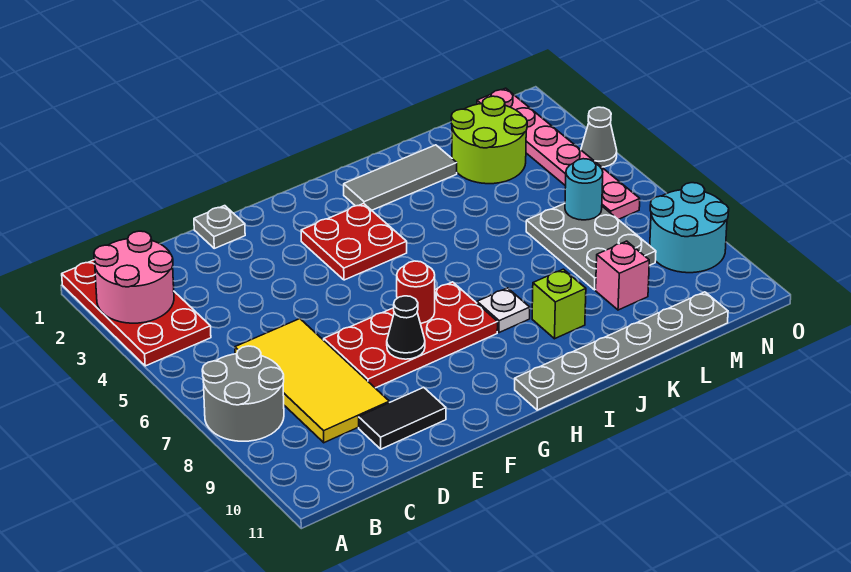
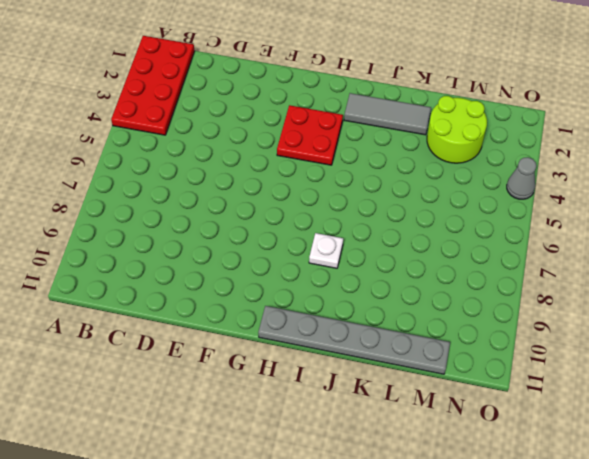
none -> grey 2x2 round brick [202,346,284,441]
none -> yellow 2x4 tile [235,319,389,443]
none -> black 1x2 tile [359,387,446,449]

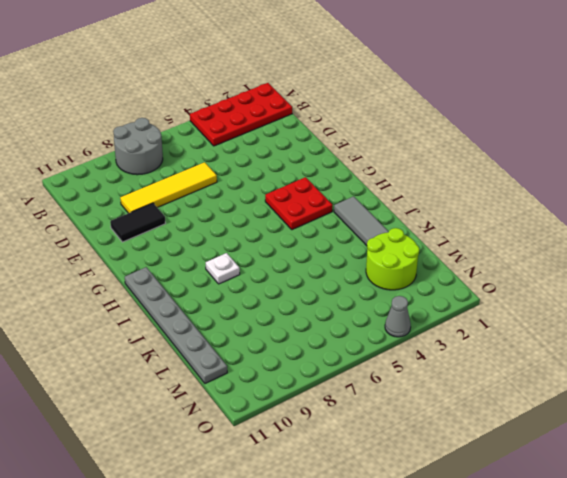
yellow 1x4 tile [120,162,217,213] -> yellow 2x4 tile [235,319,389,443]
black 1x2 tile [110,203,165,242] -> black 1x2 tile turned to [359,387,446,449]
none -> grey 1x1 plate [194,206,245,248]
none -> red 2x4 plate [324,282,498,388]
none -> lime 1x1 brick [532,269,586,339]

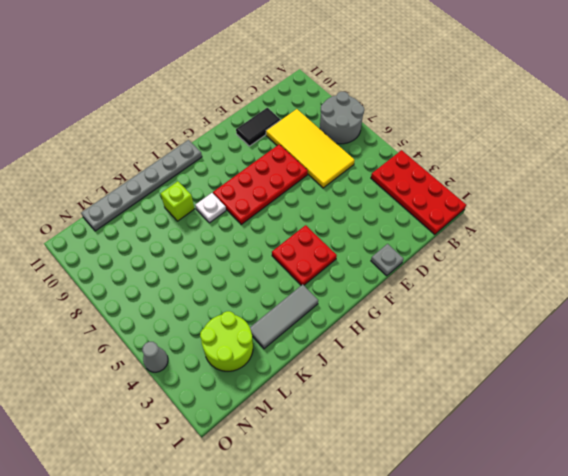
none -> grey 2x3 plate [526,204,656,290]
none -> pink 1x1 brick [596,241,649,310]
none -> pink 1x6 plate [477,88,640,220]

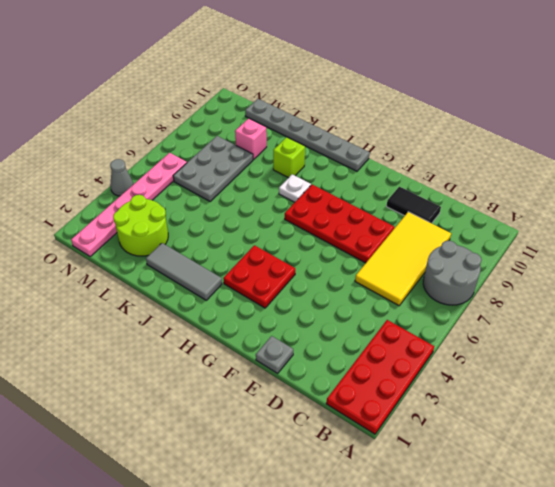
none -> cyan 2x2 round brick [650,183,729,273]
none -> pink 2x2 round brick [94,231,174,323]
none -> black 1x1 cone [387,296,425,359]

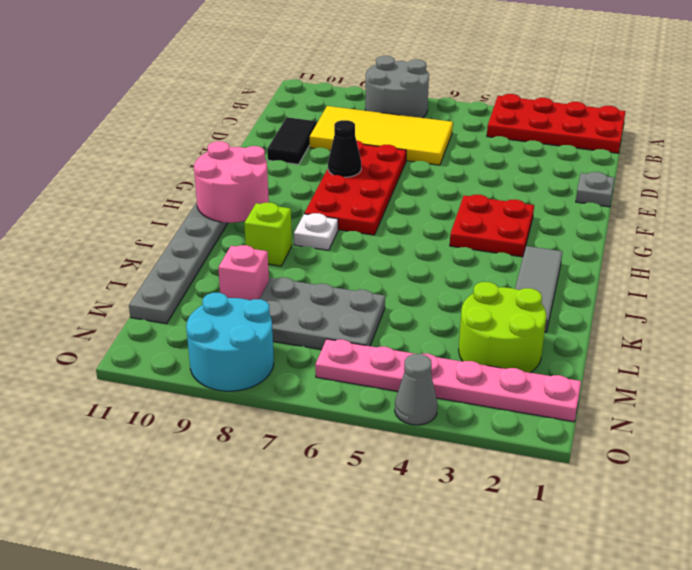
pink 2x2 round brick [194,141,269,223] -> pink 2x2 round brick moved to [94,231,174,323]
none -> red 1x1 round brick [397,261,435,324]
none -> cyan 1x1 round brick [565,159,603,220]

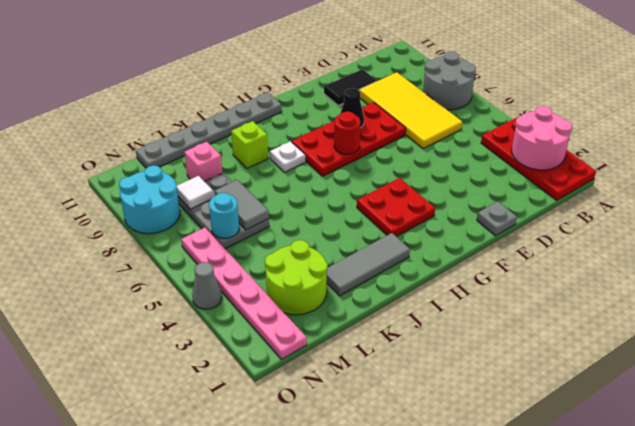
grey 1x2 tile [215,180,269,230] -> none
white 1x1 tile [177,176,213,209] -> none

